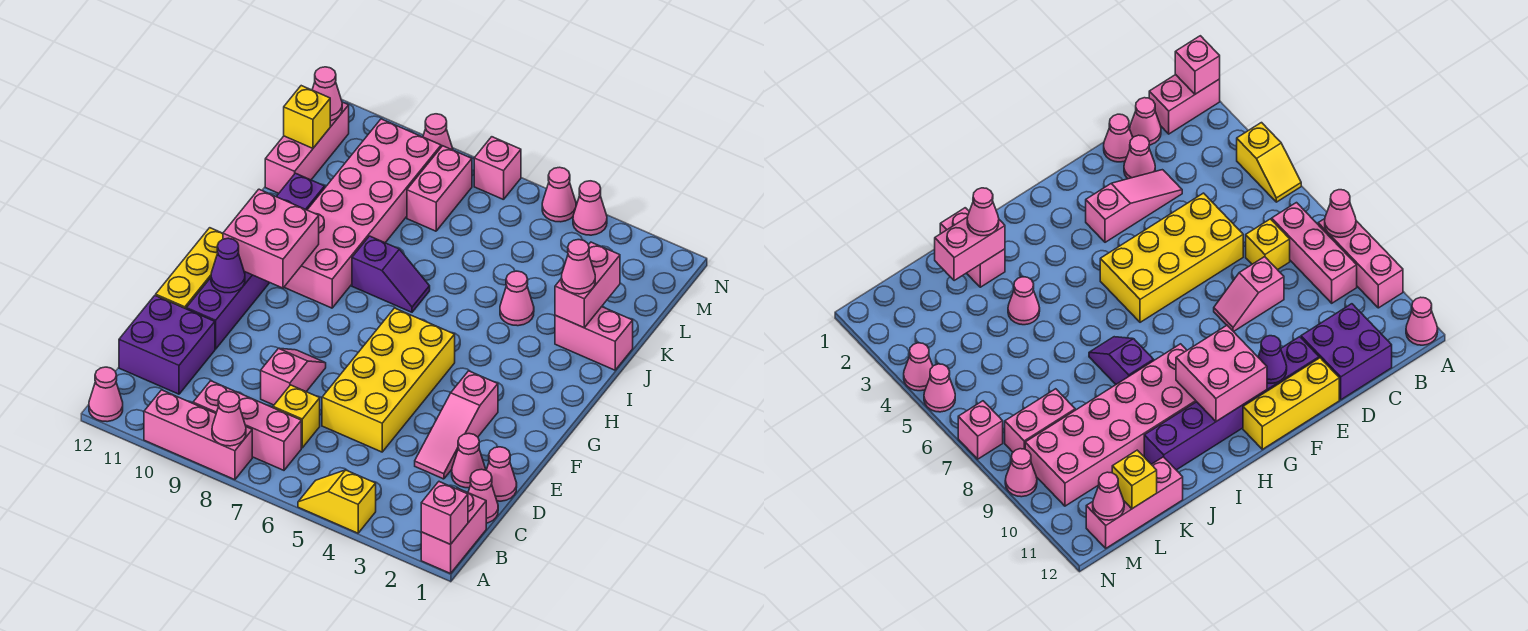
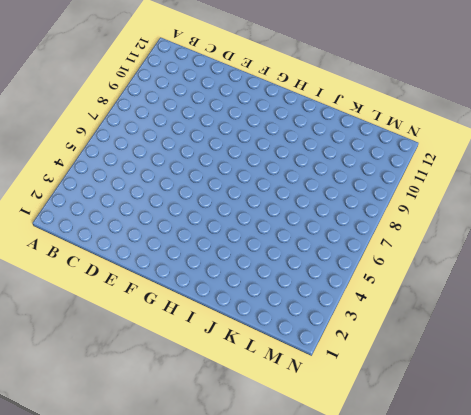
none -> pink 1x2 brick [421,488,486,574]
none -> yellow 1x2 slope [298,470,376,533]
none -> pink 1x3 brick [144,390,252,480]
none -> pink 1x1 cone [89,367,123,422]

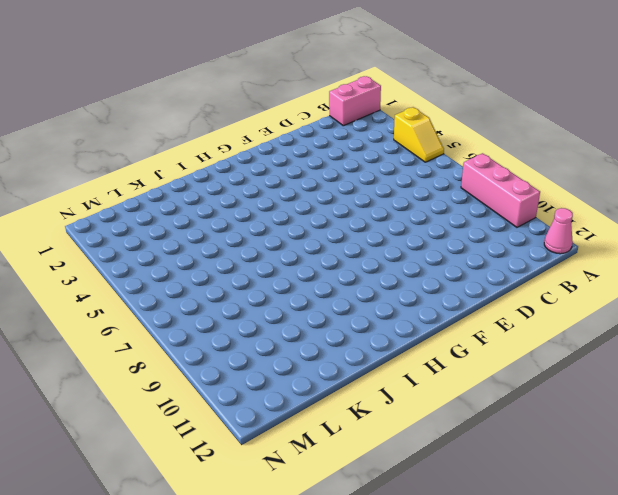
none -> pink 1x3 brick [193,381,301,470]
none -> pink 1x1 cone [468,469,498,523]
none -> yellow 1x1 brick [273,385,320,448]
none -> purple 2x2 brick [119,295,215,394]

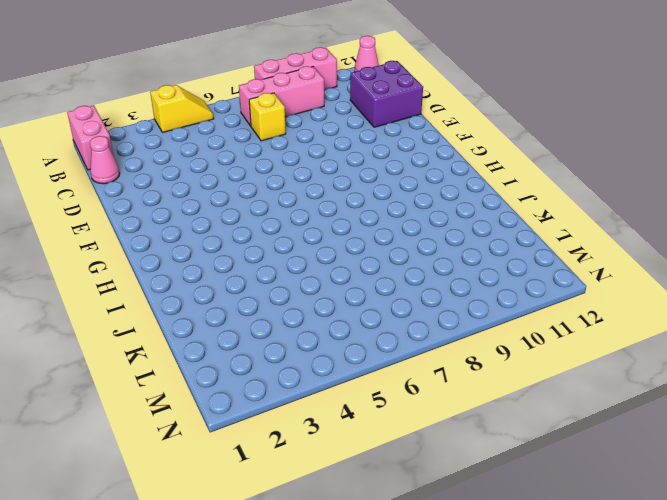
none -> pink 1x1 cone [487,447,517,501]
none -> pink 1x1 cone [452,434,486,488]
none -> pink 1x3 slope [415,371,498,479]
none -> yellow 2x4 brick [322,308,455,452]

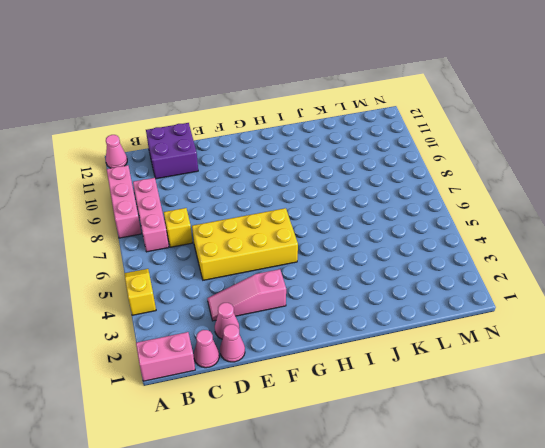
none -> pink 1x2 slope [261,348,326,405]
none -> purple 1x6 brick [186,173,325,349]
none -> yellow 1x3 brick [156,228,223,309]
none -> pink 2x6 brick [284,119,441,308]

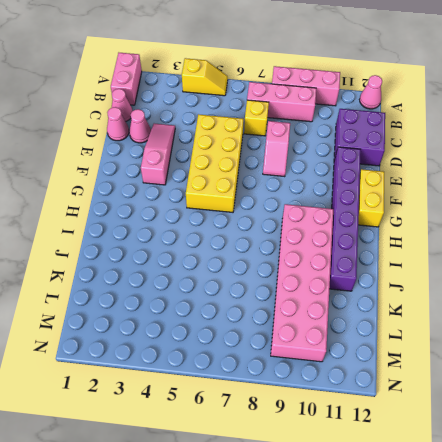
yellow 1x2 brick [358,169,384,227] -> yellow 1x3 brick [156,228,223,309]
none -> purple 1x2 slope [352,236,430,312]
none -> pink 1x2 brick [555,307,633,370]
none -> pink 1x1 cone [500,271,534,326]
none -> pink 1x3 brick [265,102,349,193]

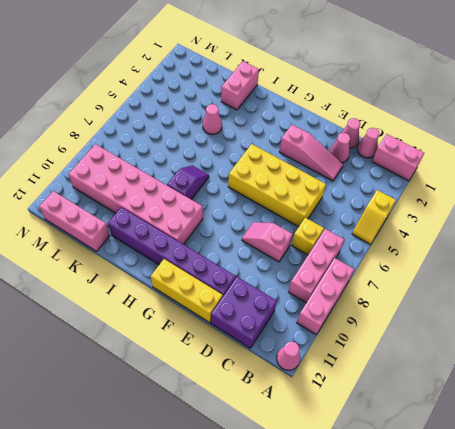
none -> pink 1x2 brick [407,146,472,231]
none -> pink 1x1 cone [573,181,607,235]
none -> pink 1x1 cone [542,167,576,222]
none -> pink 1x1 brick [474,137,521,200]

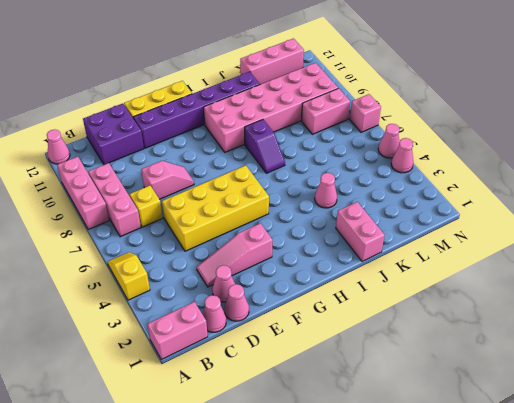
none -> pink 1x1 cone [423,114,453,150]
none -> pink 1x1 brick [421,482,468,544]
none -> pink 1x1 cone [212,392,246,446]
none -> purple 1x1 cone [211,238,245,293]

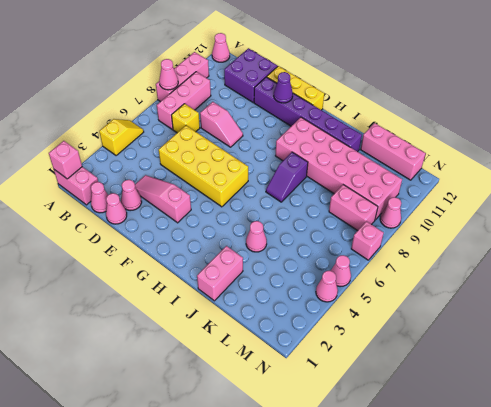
none -> pink 2x2 brick [223,189,319,288]
none -> pink 1x2 brick [555,242,620,328]
none -> yellow 1x1 brick [284,86,330,148]
none -> pink 1x1 cone [312,67,342,121]

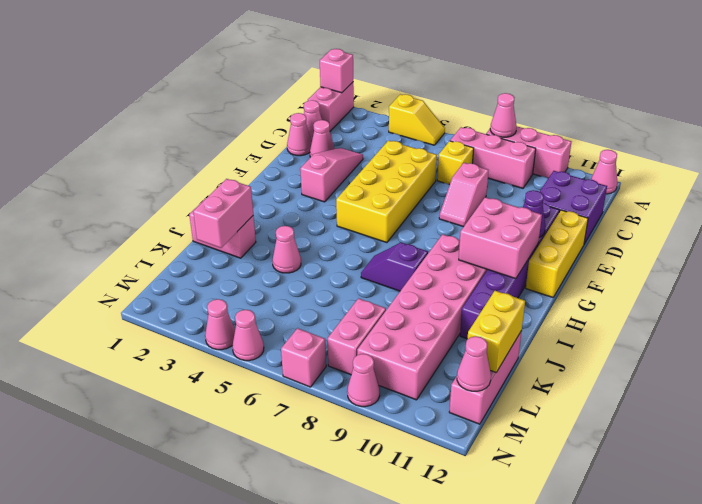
yellow 1x2 brick [467,291,525,372] -> yellow 1x1 brick [284,86,330,148]
none -> pink 1x1 cone [561,240,595,294]

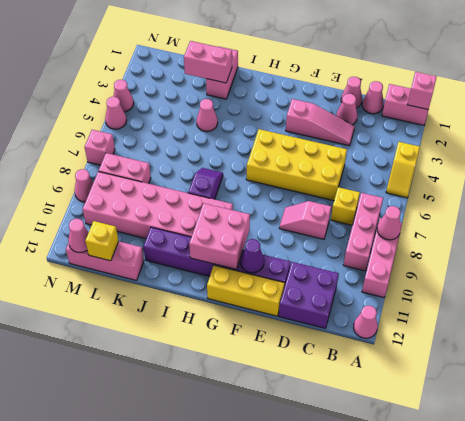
none -> pink 1x1 cone [561,240,595,294]

